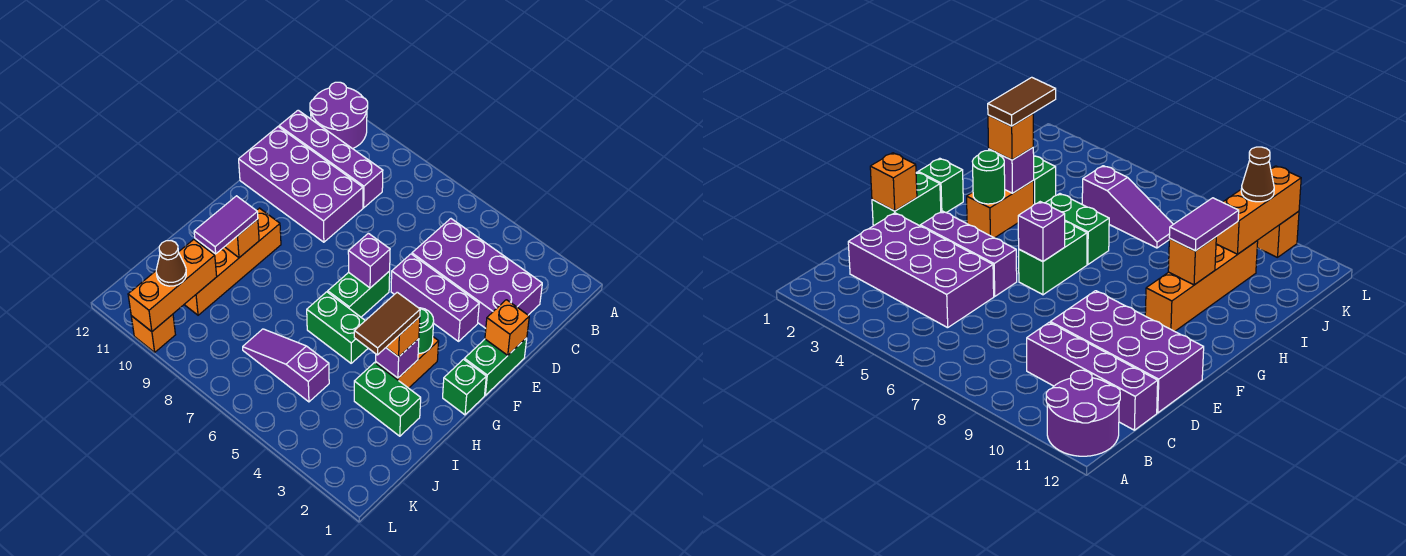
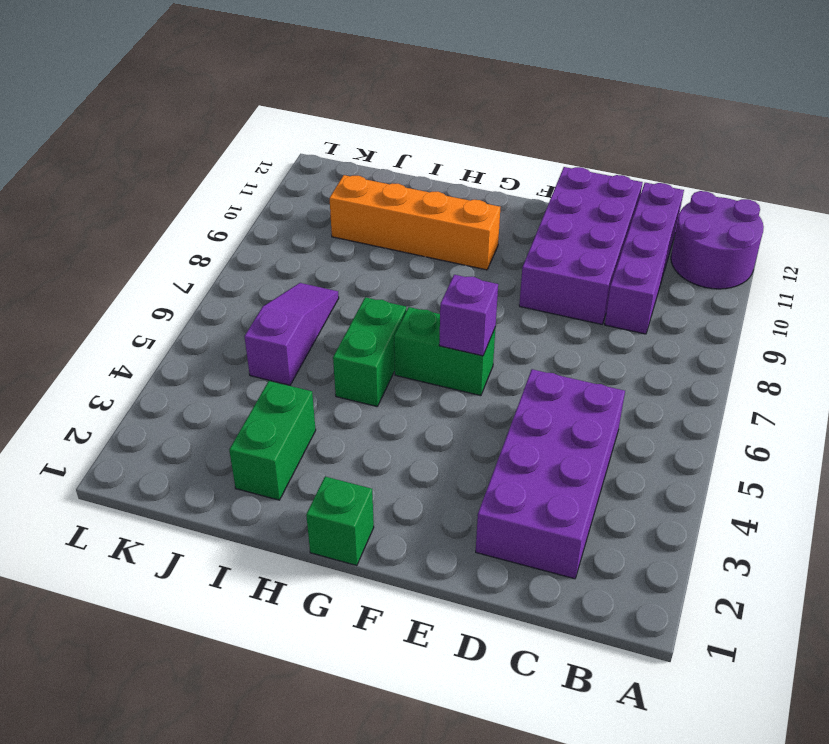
none -> green 1x2 brick [464,338,527,395]
none -> purple 1x3 brick [391,254,479,341]
none -> orange 1x2 brick [376,337,439,388]

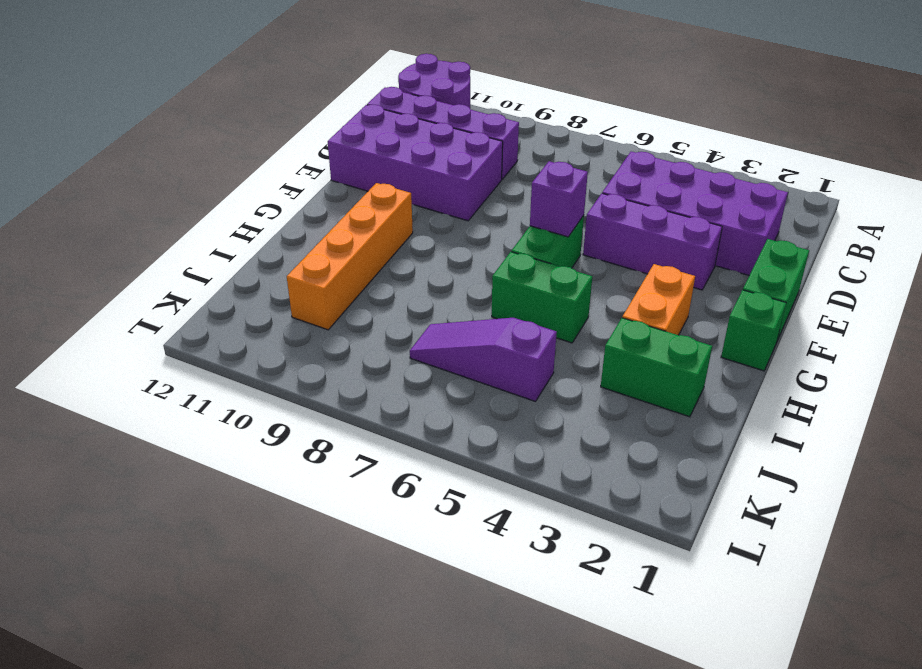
none -> orange 1x1 brick [131,314,175,352]
none -> orange 1x1 brick [485,300,529,355]
none -> green 1x1 round brick [418,308,434,354]

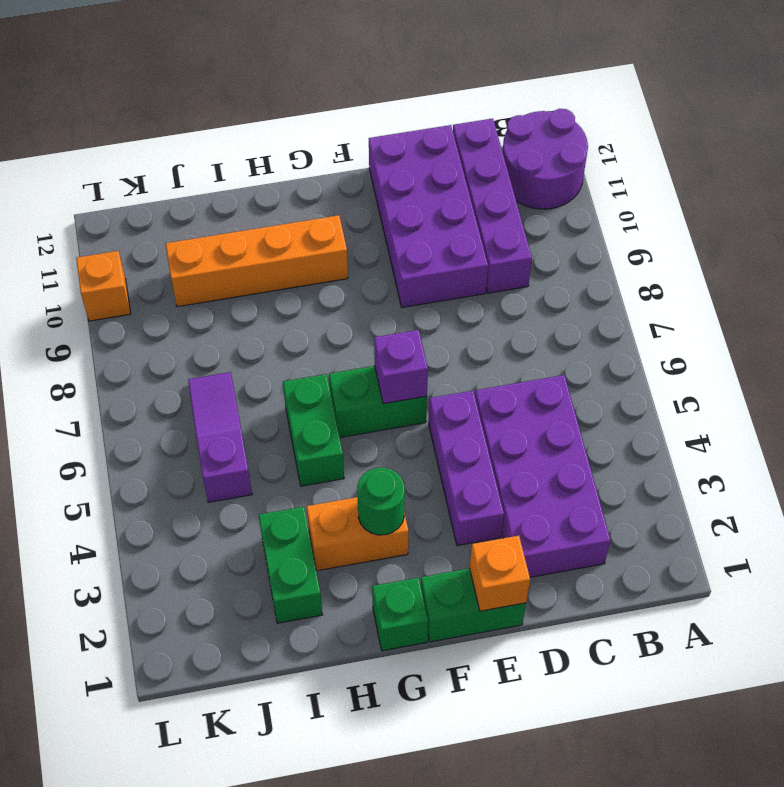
none -> purple 1x1 brick [376,339,419,378]
none -> orange 1x1 brick [225,219,259,258]
none -> orange 1x3 brick [128,240,217,332]

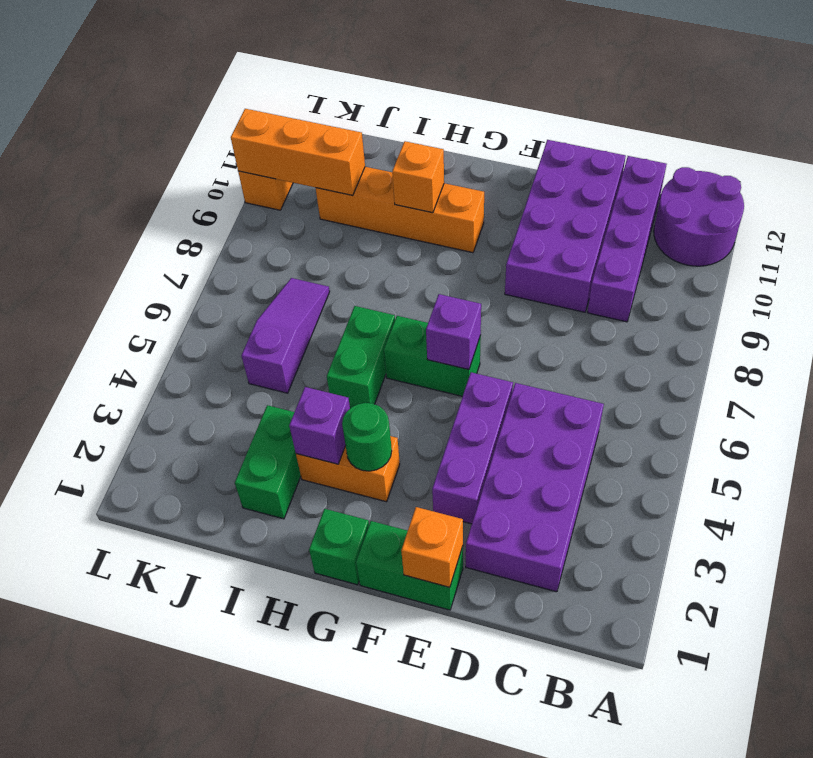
none -> orange 1x1 brick [386,317,420,357]
none -> purple 1x2 tile [194,196,258,254]
none -> brown 1x1 cone [156,241,186,286]

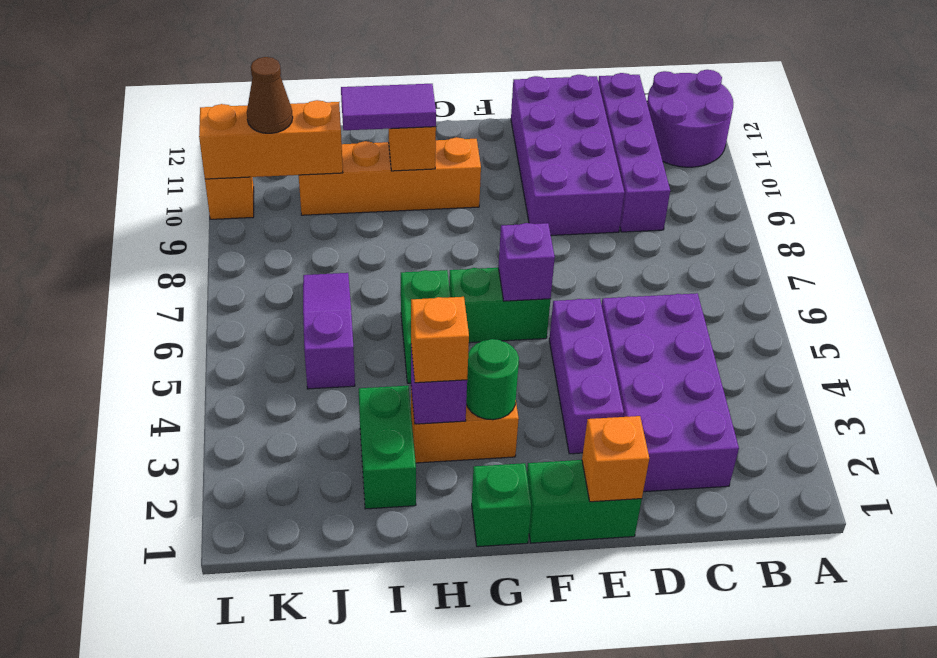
none -> brown 1x2 tile [354,292,420,355]

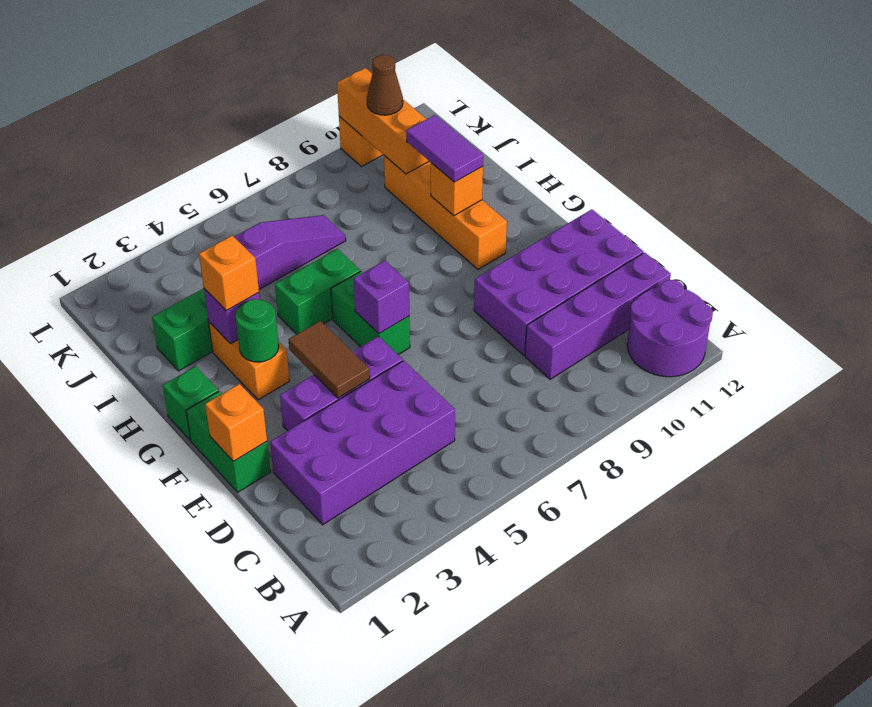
brown 1x2 tile [288,321,370,398] -> brown 1x2 tile moved to [354,292,420,355]

